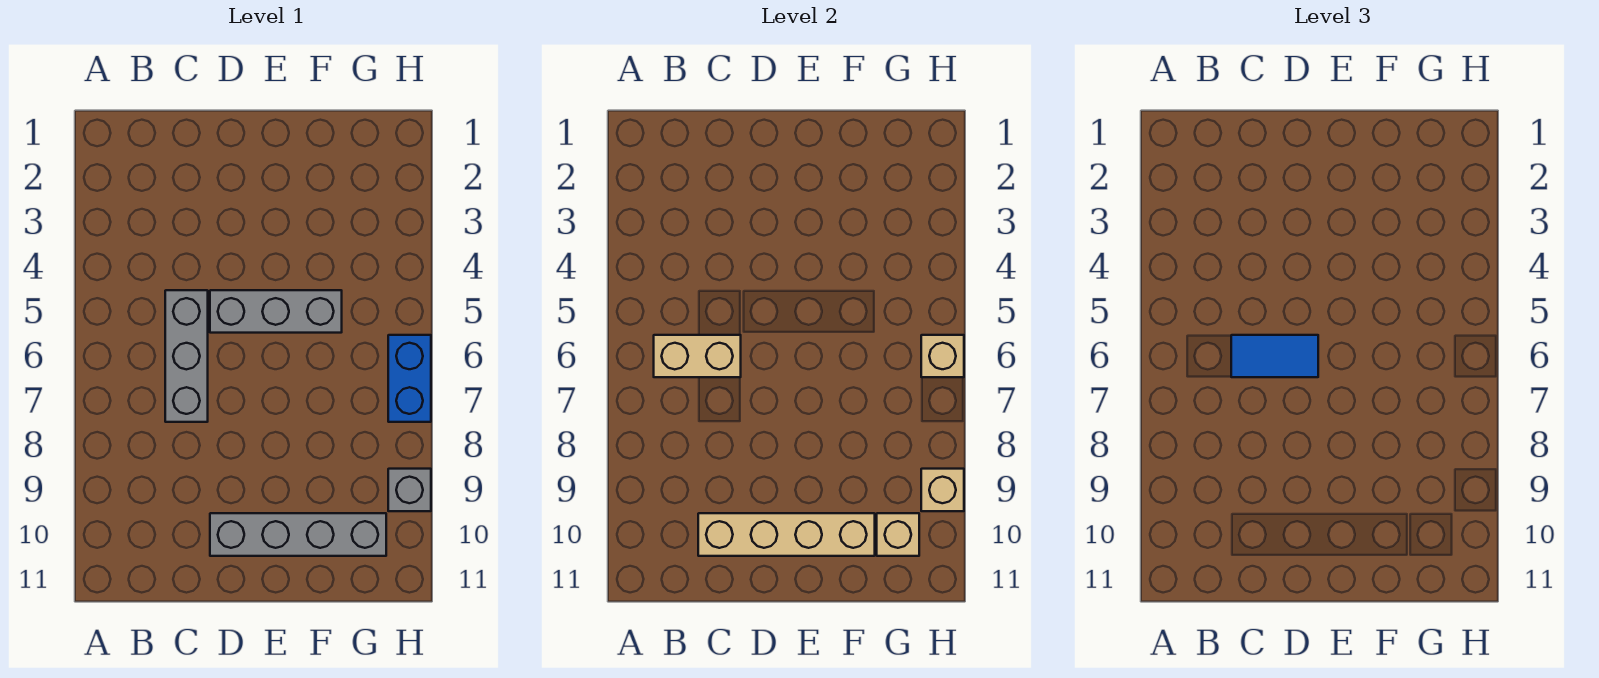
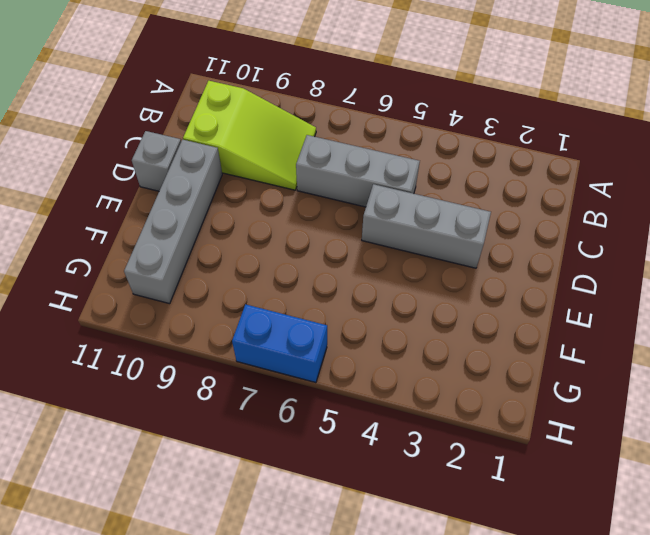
lime 2x3 slope [183,81,316,190] -> none
grey 1x3 brick [362,184,491,268] -> grey 1x3 brick turned to [210,290,342,333]
grey 1x1 brick [132,131,181,191] -> grey 1x1 brick moved to [388,469,431,511]
none -> tan 1x2 brick [654,335,741,377]
none -> tan 1x4 brick [698,513,875,556]

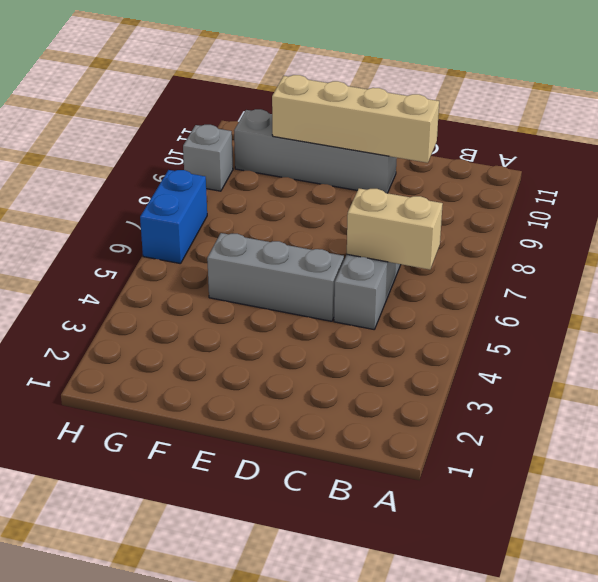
none -> tan 1x1 brick [877,513,919,556]
none -> tan 1x1 brick [921,335,964,377]

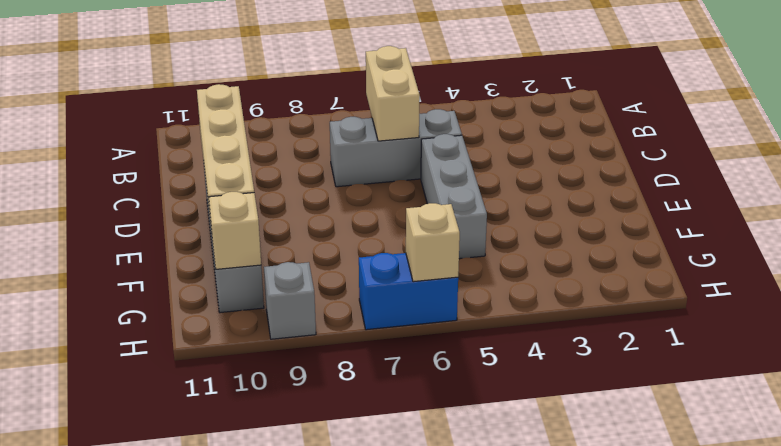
none -> tan 1x1 brick [921,469,964,511]
none -> blue 1x2 tile [1231,335,1318,377]

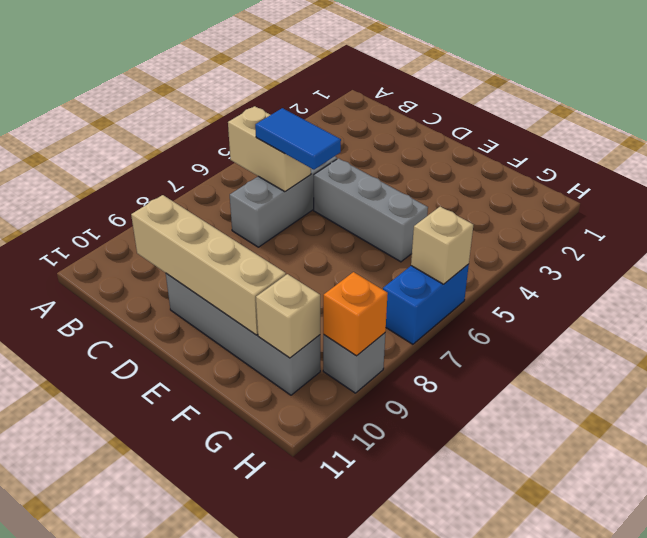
orange 1x1 brick [323,272,388,356] -> tan 1x1 brick [921,469,964,511]

